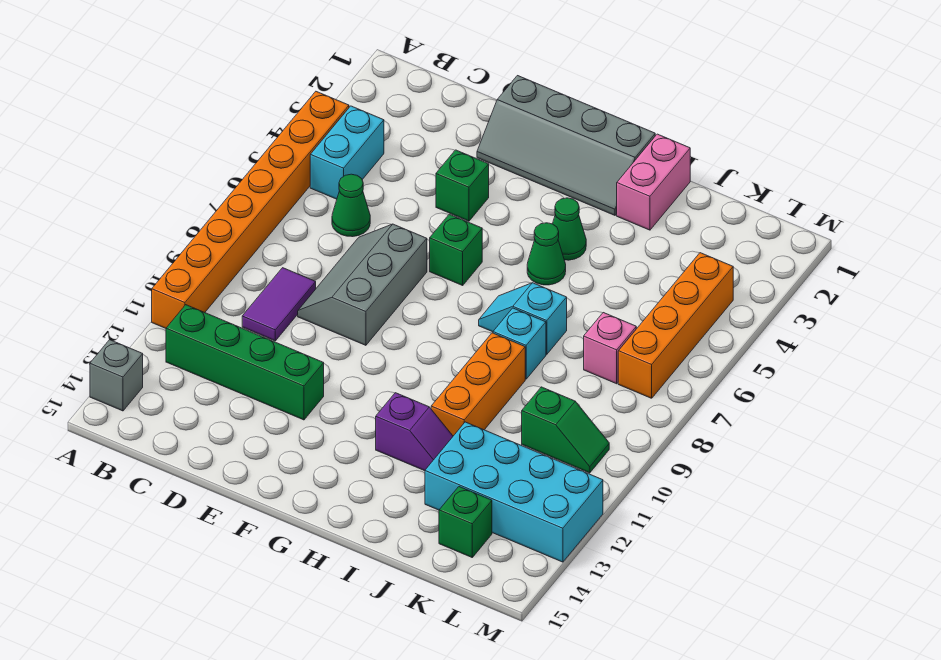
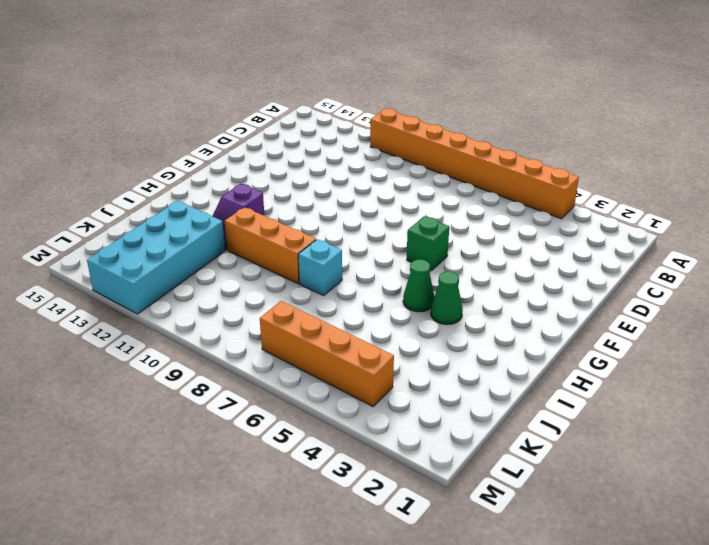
none -> grey 1x1 brick [90,340,143,411]
none -> cyan 1x2 brick [310,106,384,199]
none -> green 1x4 brick [166,305,324,420]

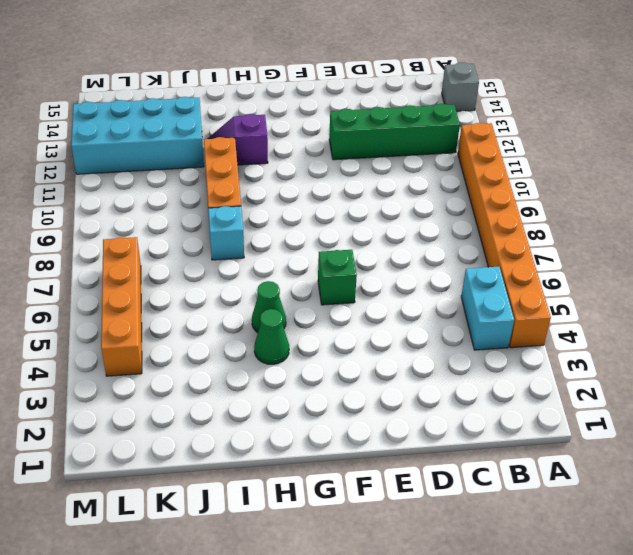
none -> green 1x1 cone [332,174,370,237]
none -> purple 1x2 tile [242,268,316,341]
none -> grey 2x3 slope [298,224,427,345]

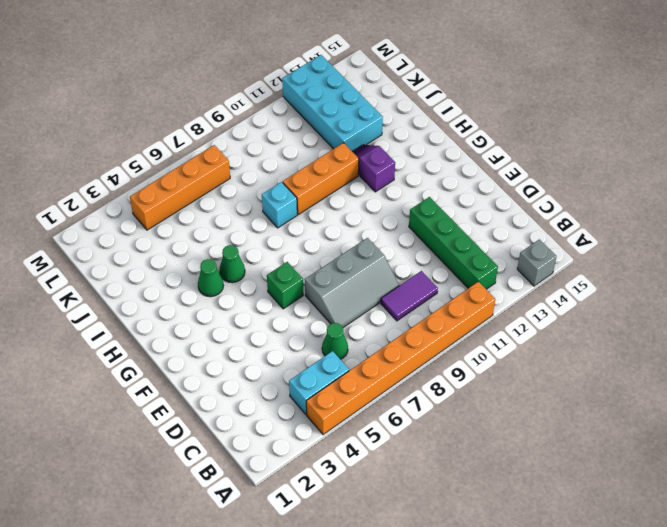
none -> grey 2x4 slope [477,76,655,215]
none -> green 1x1 brick [436,150,489,221]
none -> cyan 1x2 slope [479,283,567,354]

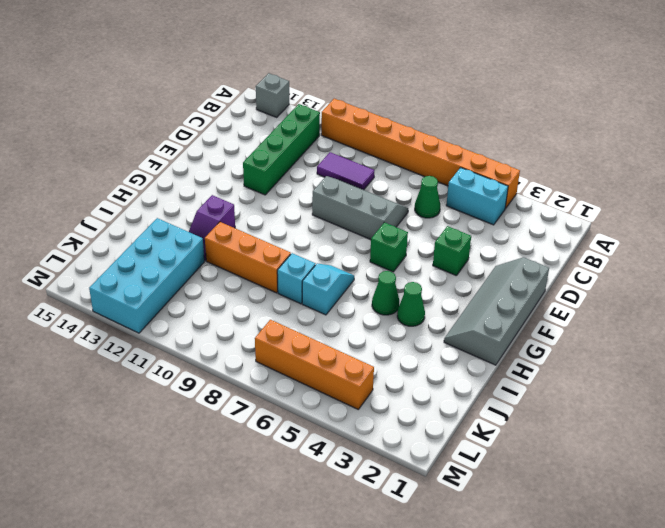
none -> pink 1x2 brick [617,134,690,230]
none -> pink 1x1 brick [584,313,636,384]
none -> green 1x2 slope [522,387,609,473]

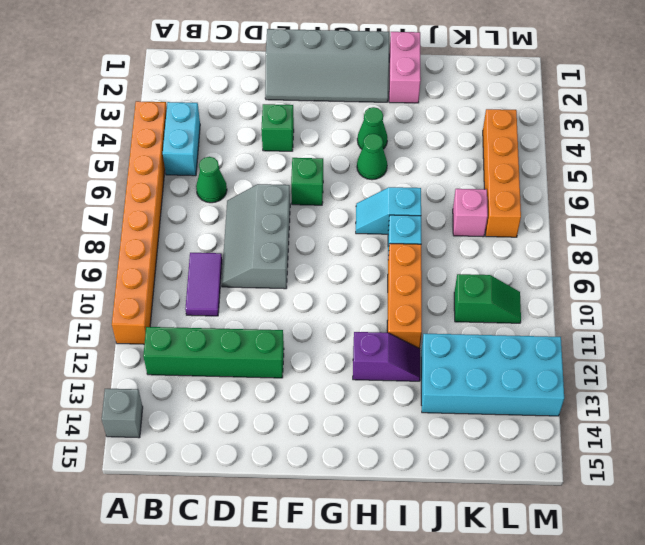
none -> green 1x1 brick [439,487,492,557]

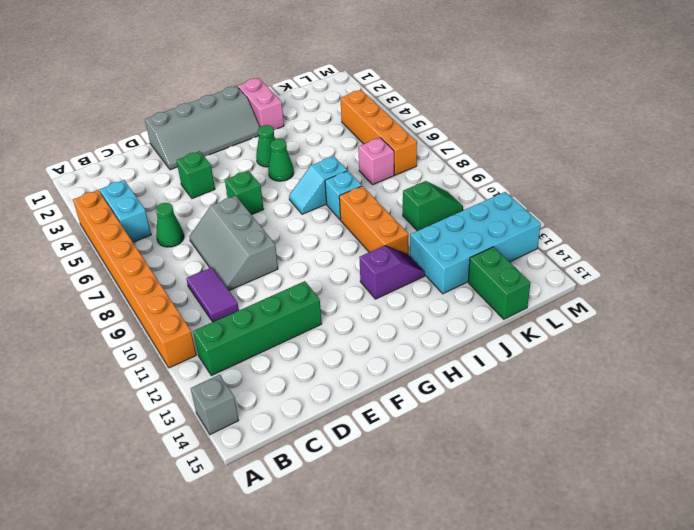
green 1x2 brick [468,247,531,319] -> green 1x1 brick [439,487,492,557]

